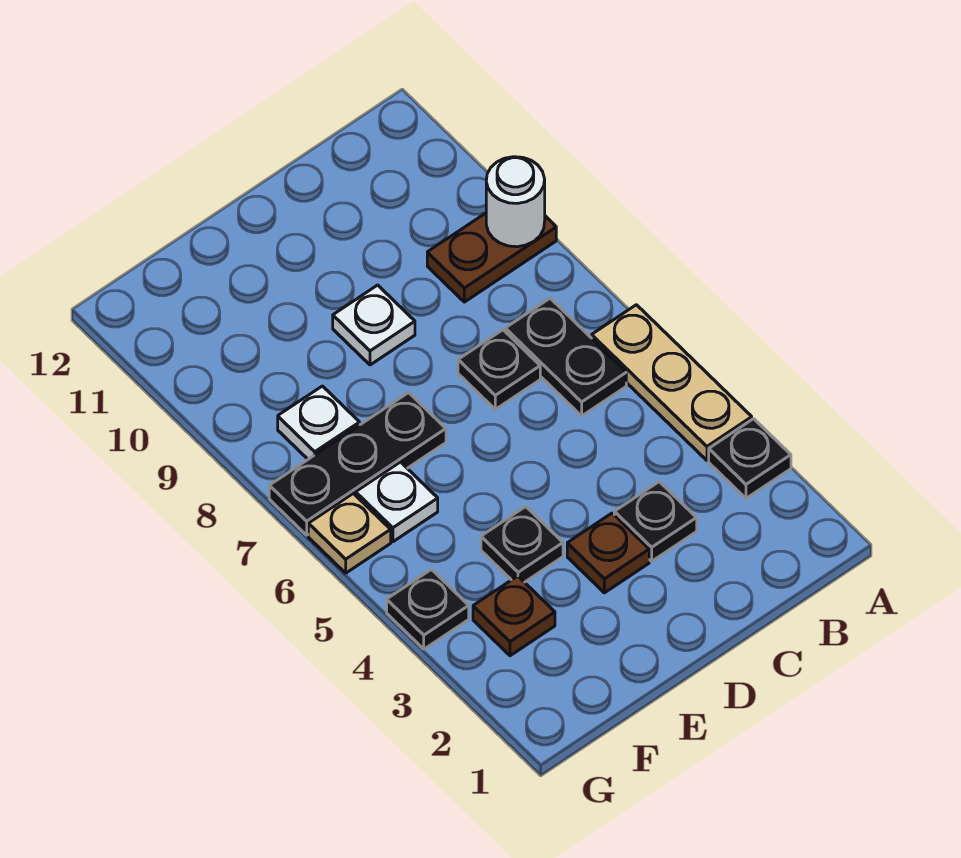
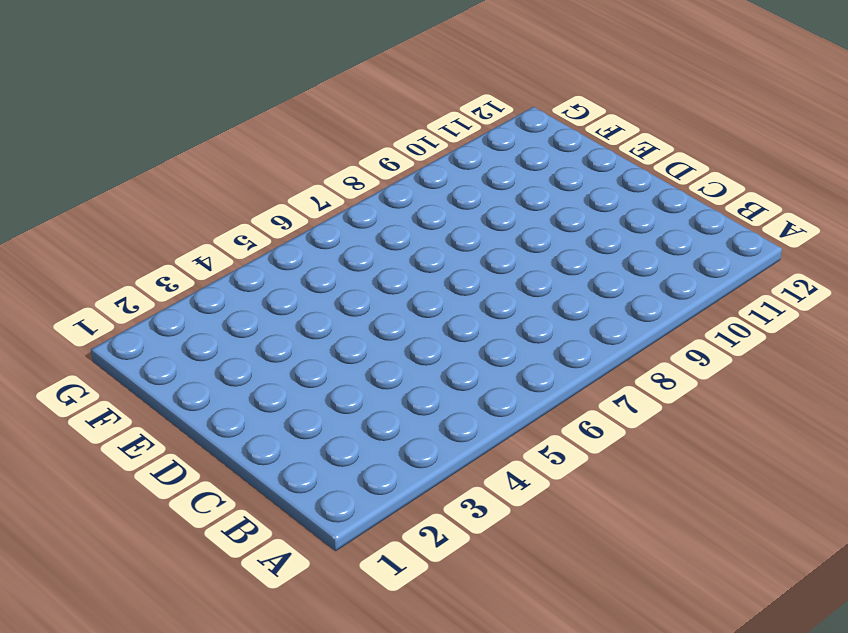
none -> black 1x1 plate [709,419,791,498]
none -> tan 1x3 plate [592,305,752,460]
none -> brown 1x2 plate [427,213,556,302]

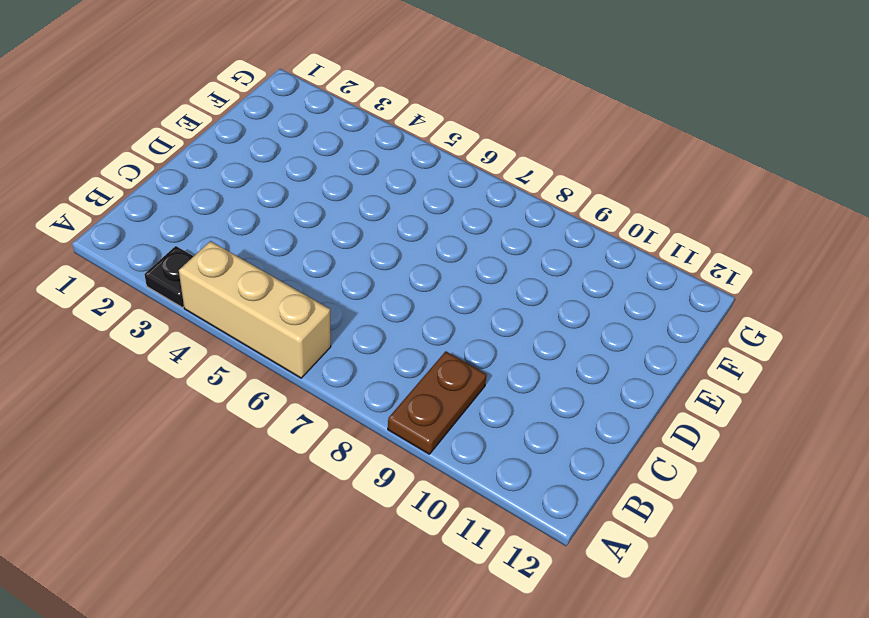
tan 1x3 brick [179,241,331,378] -> tan 1x3 plate [592,305,752,460]
none -> black 1x2 plate [505,298,626,416]
none -> black 1x1 plate [614,482,697,561]
none -> black 1x1 plate [458,330,540,409]

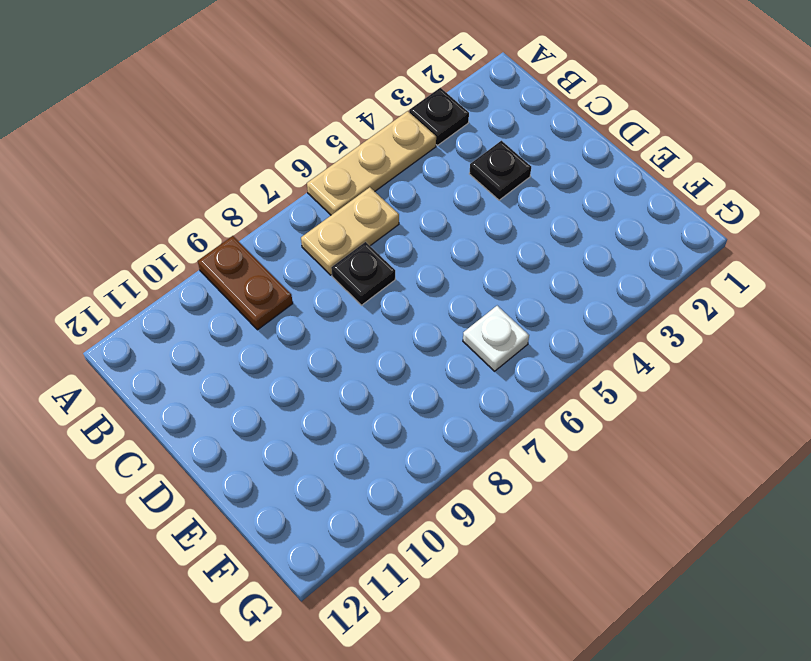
tan 1x2 plate [301,187,399,275] -> black 1x2 plate [505,298,626,416]
none -> brown 1x1 plate [567,513,649,593]
none -> white 1x1 plate [333,285,415,365]
none -> black 1x1 plate [481,507,563,582]

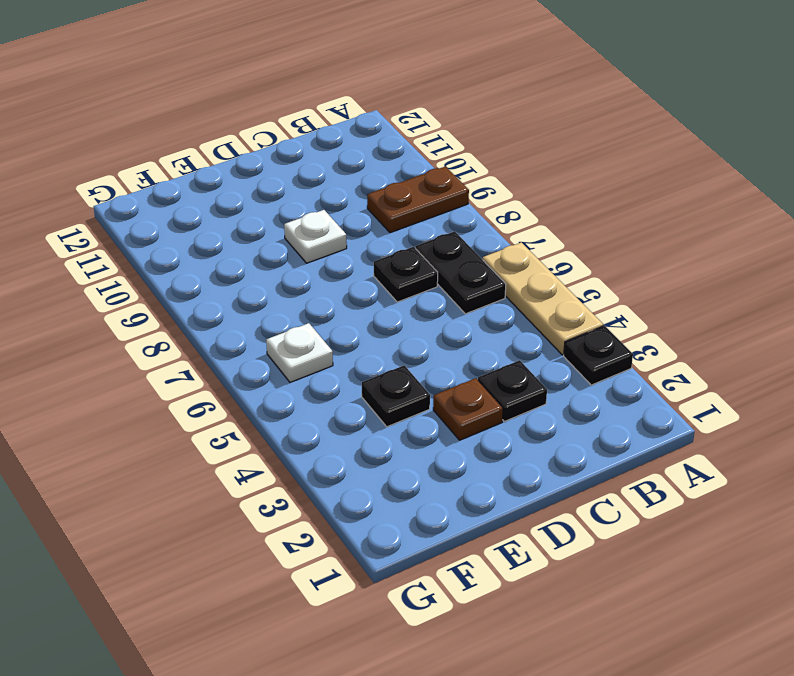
none -> black 1x3 plate [269,393,446,535]
none -> brown 1x1 plate [473,576,555,656]
none -> white 1x1 plate [278,386,360,459]

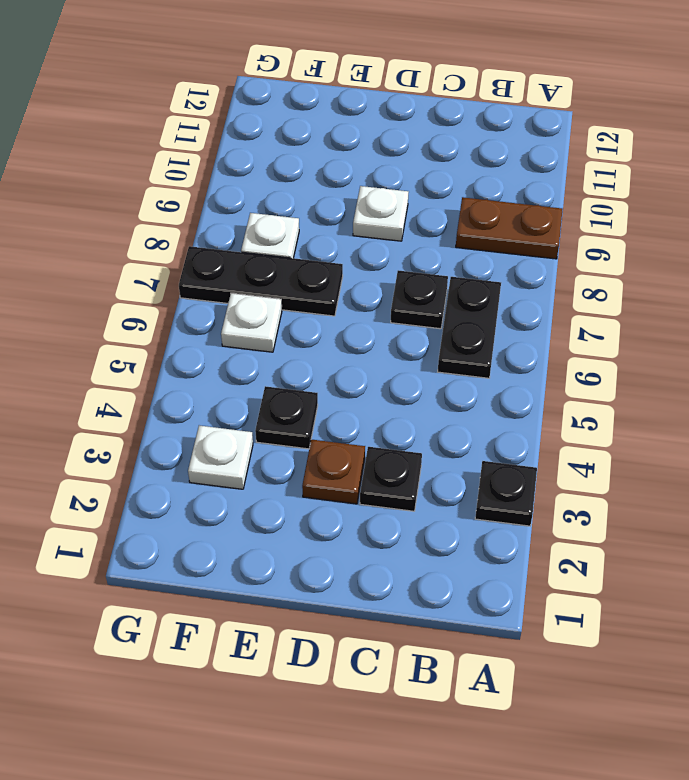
white 1x1 plate [188,425,253,489] -> brown 1x1 plate [473,576,555,656]
none -> tan 1x3 plate [592,305,752,460]
none -> black 1x1 plate [387,569,469,649]
none -> tan 1x1 plate [308,493,391,573]

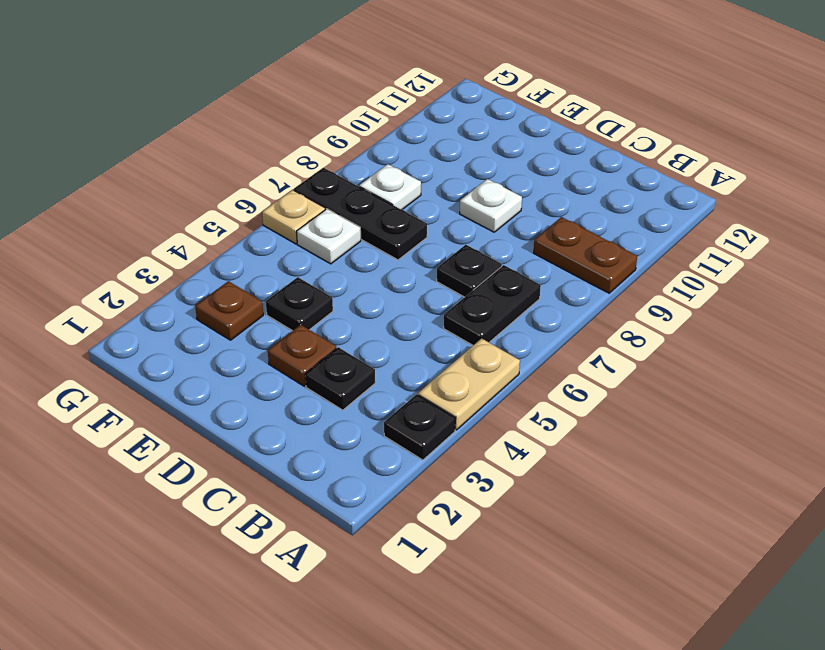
tan 1x2 plate [418,338,520,430] -> tan 1x3 plate [592,305,752,460]
none -> black 1x1 plate [387,569,469,649]
none -> white 1x1 round brick [486,157,545,247]

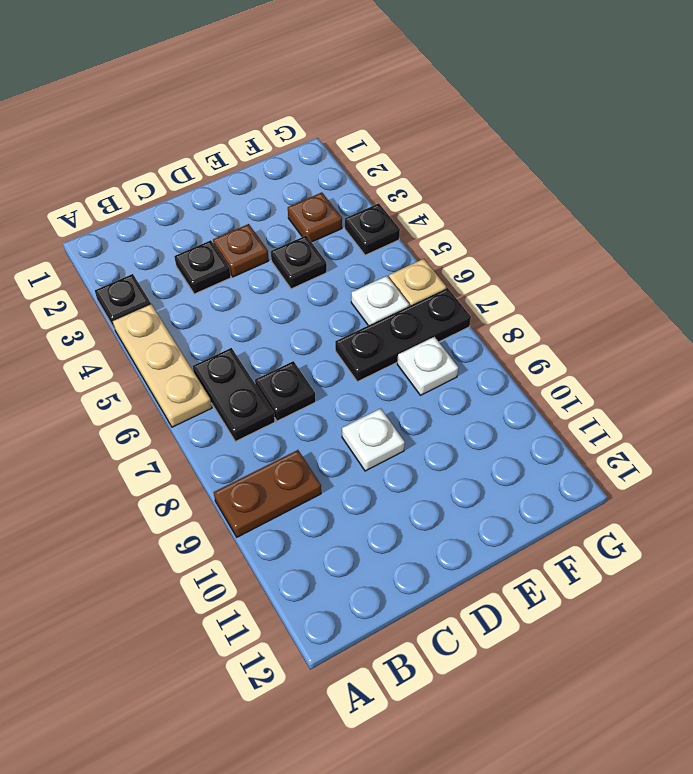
none -> white 1x1 round brick [486,157,545,247]

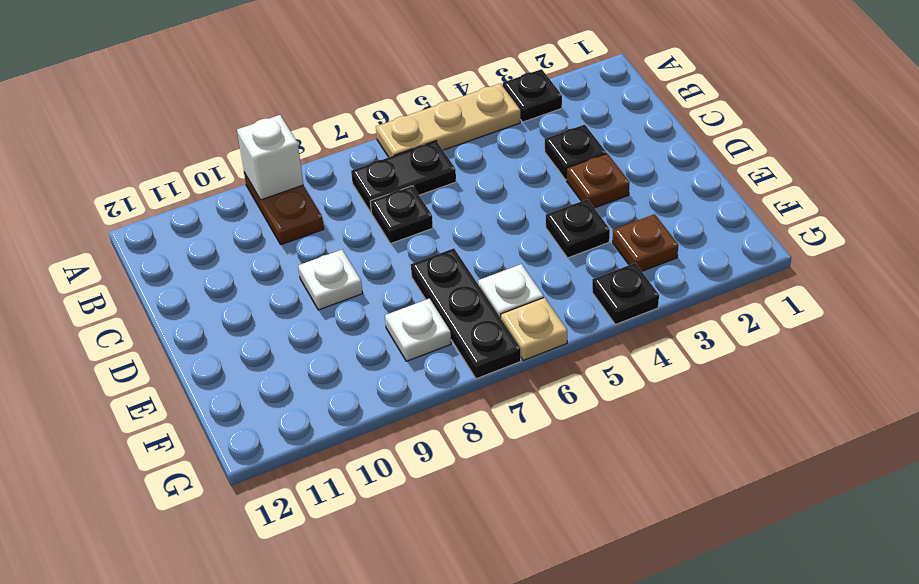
white 1x1 brick [237,115,303,200] -> white 1x1 round brick [486,157,545,247]

